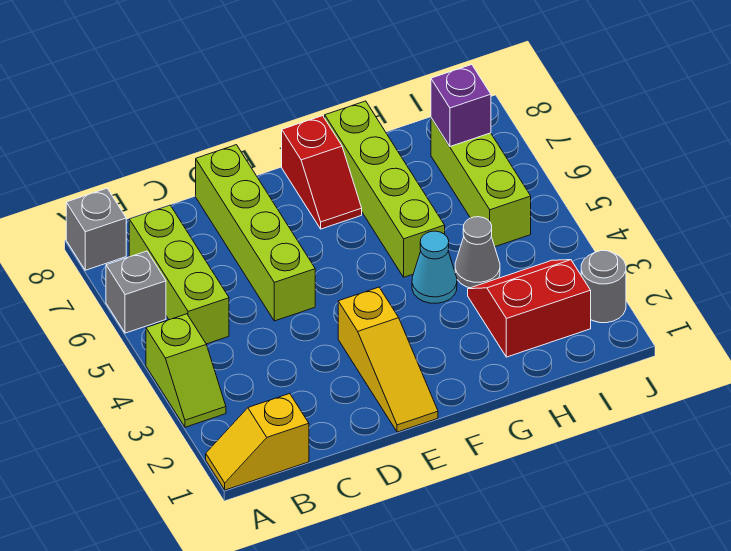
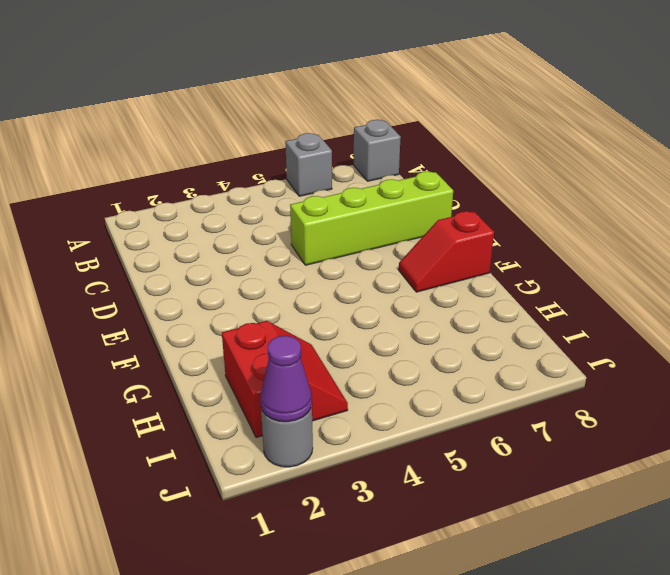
purple 1x1 cone [260,336,312,422] -> none
none -> yellow 1x2 slope [206,394,309,490]
none -> lime 1x2 slope [146,314,226,427]
none -> lime 1x3 brick [129,205,229,344]

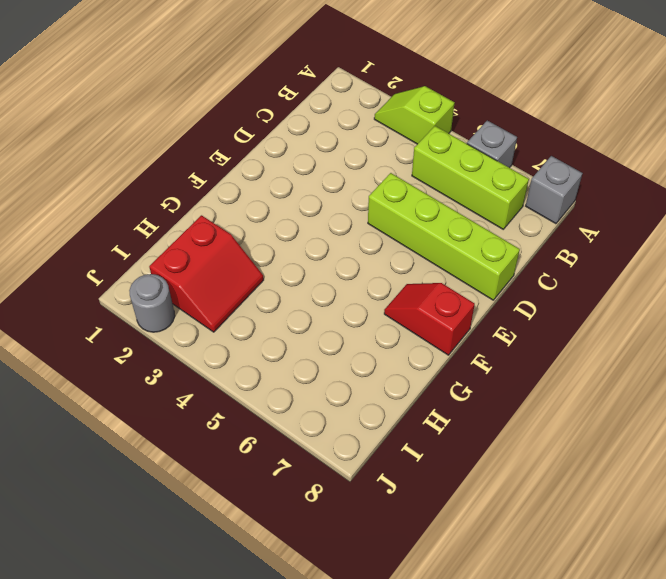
none -> yellow 1x2 slope [206,394,309,490]
none -> yellow 1x3 slope [338,287,438,432]
none -> cyan 1x1 cone [412,231,457,303]

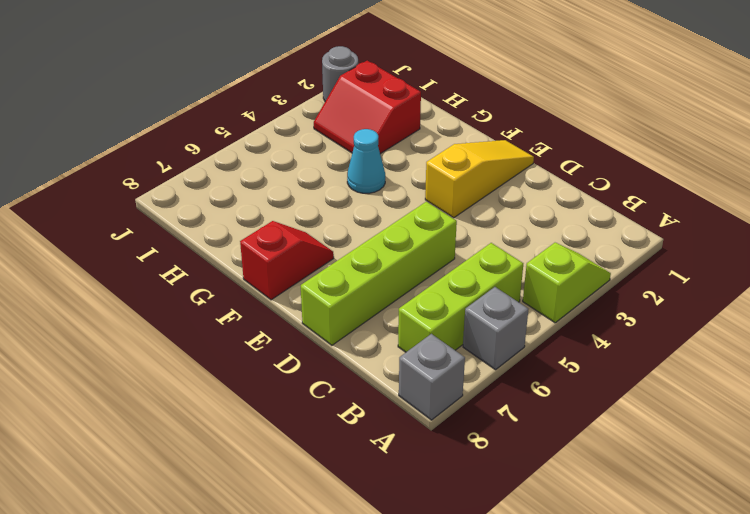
none -> yellow 1x2 slope [206,394,309,490]
none -> lime 1x4 brick [325,101,445,277]
none -> grey 1x1 cone [455,217,500,288]

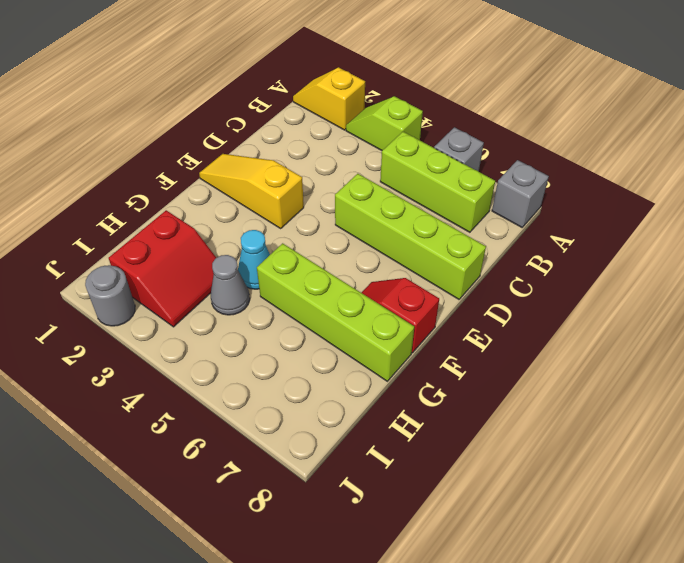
yellow 1x2 slope [293,67,365,130] -> yellow 1x2 slope turned to [206,394,309,490]
none -> lime 1x3 brick [431,118,531,247]
none -> purple 1x1 brick [431,65,491,146]

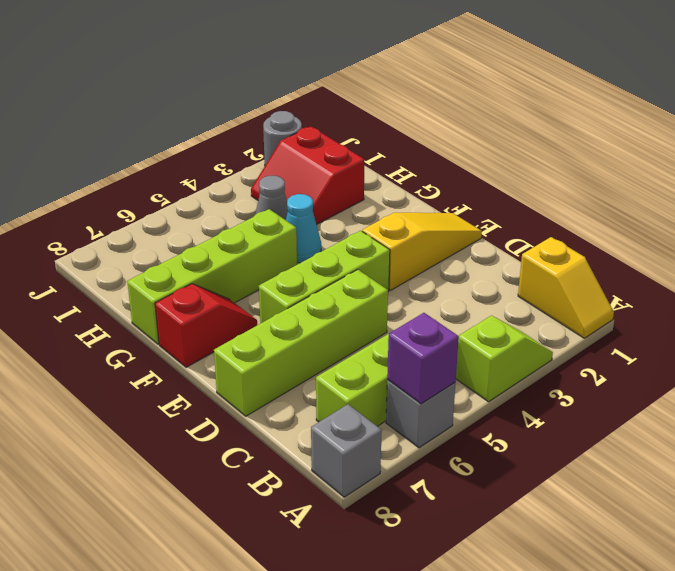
purple 1x1 brick [387,313,459,404] -> purple 1x1 brick moved to [431,65,491,146]
lime 1x3 brick [259,231,390,323] -> lime 1x3 brick moved to [431,118,531,247]

